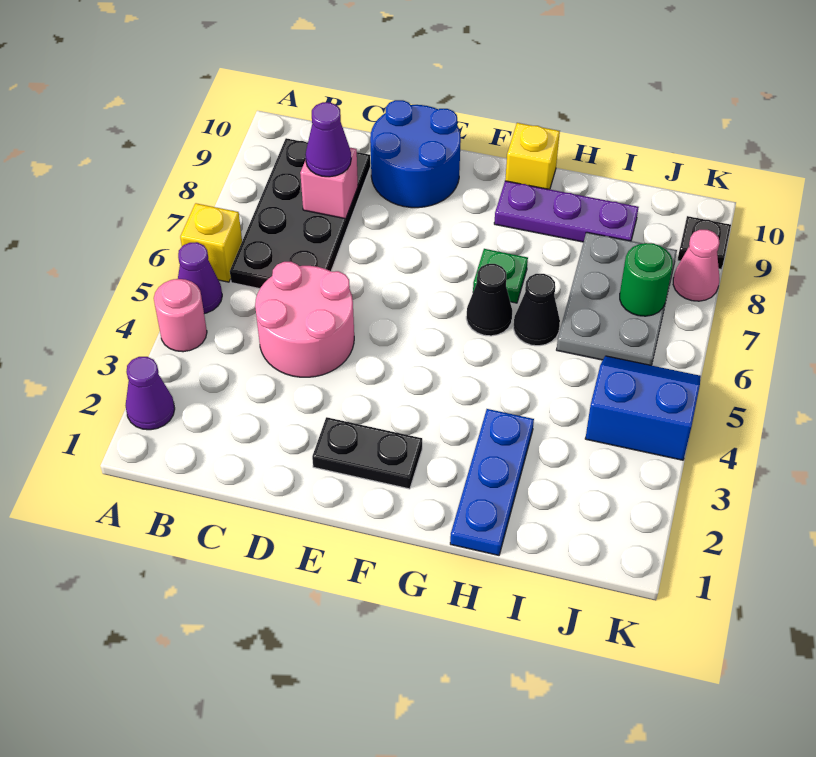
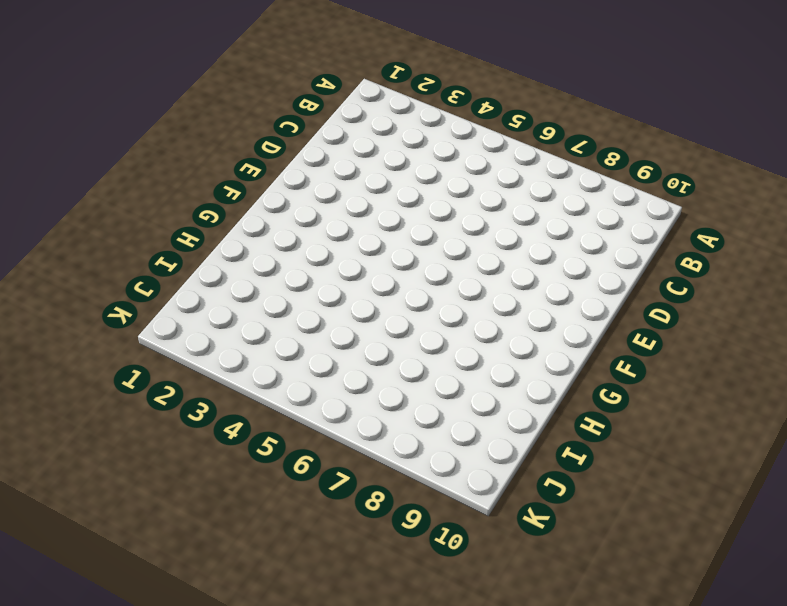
none -> purple 1x1 cone [126,357,175,430]
none -> pink 1x1 round brick [154,279,207,352]
none -> purple 1x1 cone [178,242,222,314]

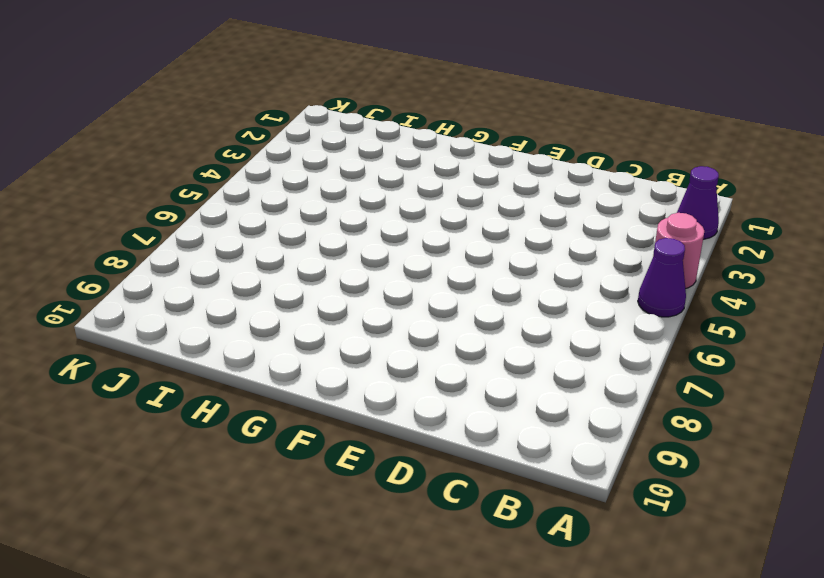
none -> yellow 1x1 brick [180,203,242,282]
none -> black 2x4 plate [230,138,371,289]
none -> pink 2x2 round brick [255,262,354,377]

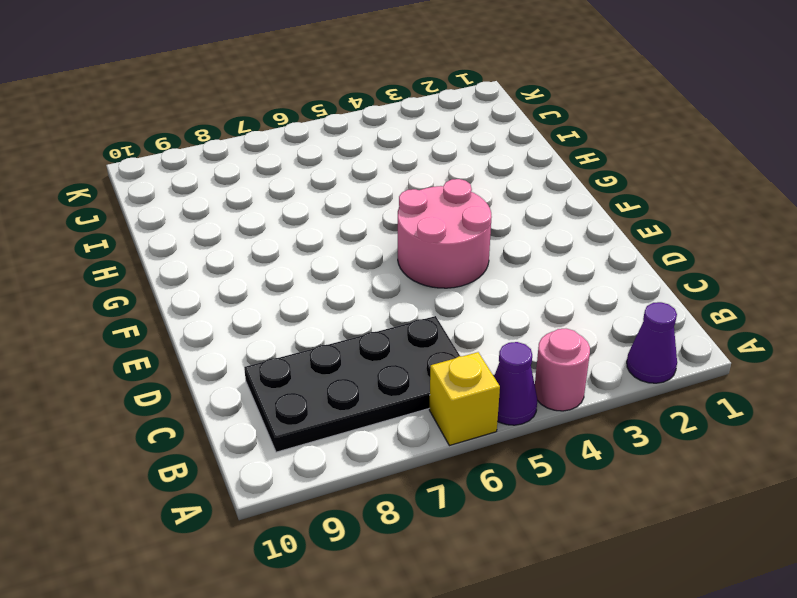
pink 2x2 round brick [398,179,491,288] -> pink 2x2 round brick moved to [255,262,354,377]
none -> blue 2x2 round brick [370,100,461,208]
none -> black 1x2 plate [312,417,422,489]
none -> black 1x1 cone [466,264,512,336]

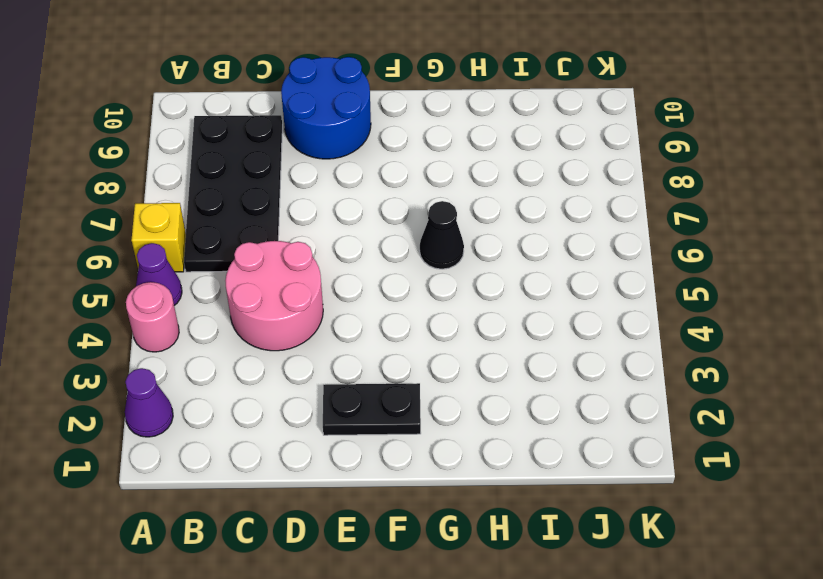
none -> green 1x1 plate [473,249,528,303]
none -> purple 1x3 plate [494,181,639,242]
none -> yellow 1x1 brick [505,123,560,189]

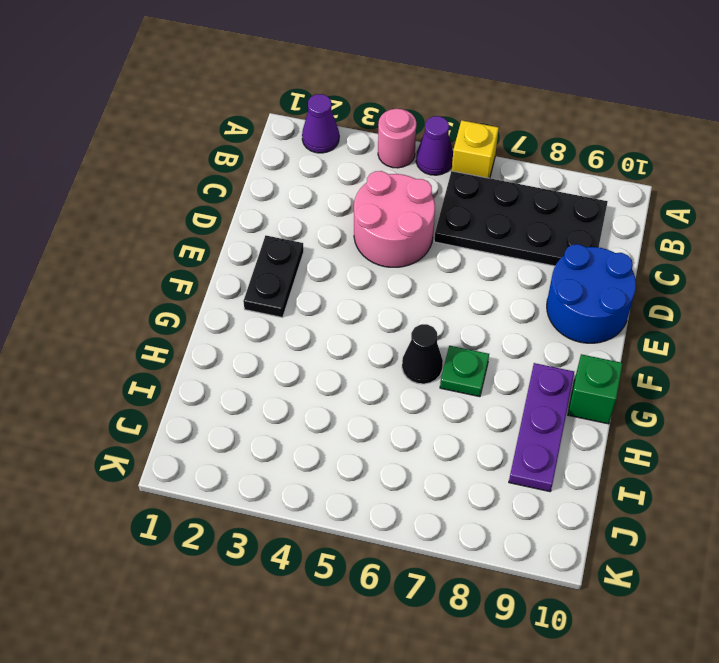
green 1x1 brick [568,354,623,424] -> yellow 1x1 brick [505,123,560,189]
none -> blue 1x3 plate [450,409,534,555]
none -> black 1x1 cone [513,274,560,346]
none -> grey 2x3 plate [557,232,677,365]

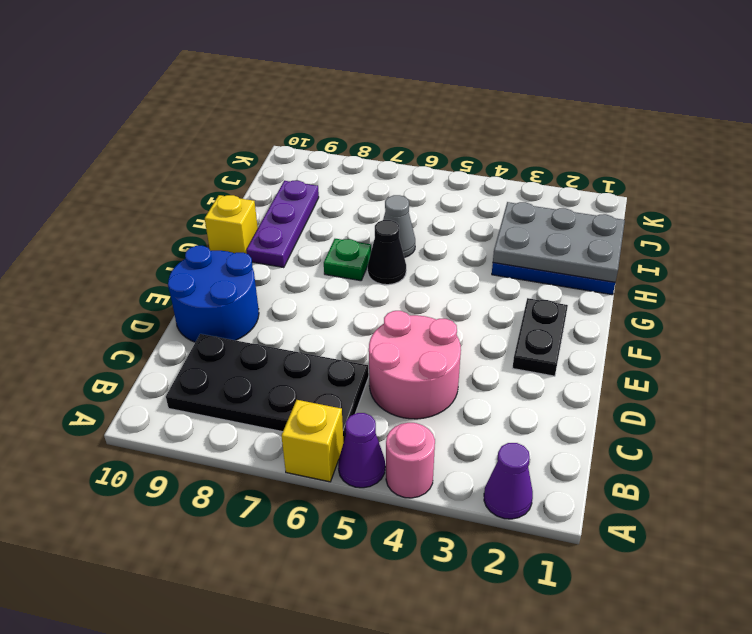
grey 2x3 plate [493,202,625,282] -> grey 2x3 plate moved to [557,232,677,365]
grey 1x1 cone [383,195,415,258] -> black 1x1 cone [513,274,560,346]
none -> blue 2x2 slope [585,356,701,460]
none -> pink 1x1 cone [673,230,720,301]
none -> black 1x1 plate [678,216,731,269]

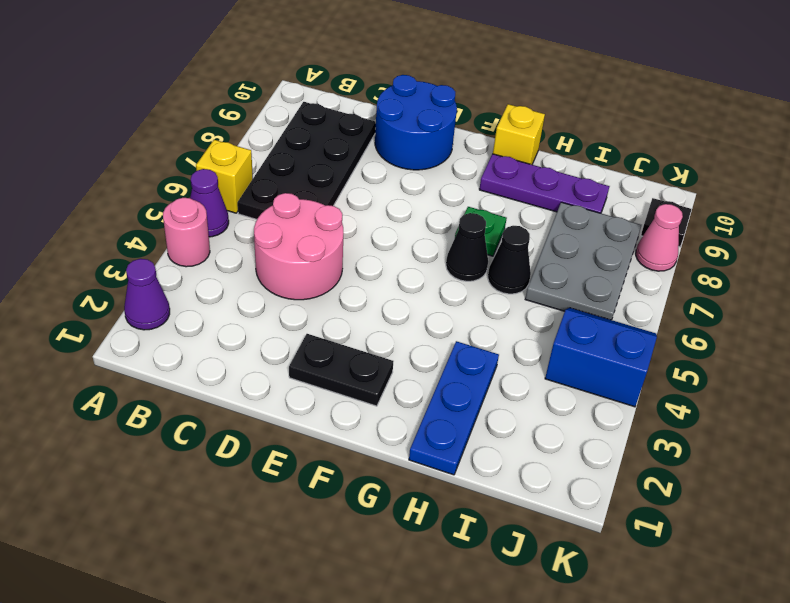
none -> pink 1x1 brick [300,148,358,219]
none -> green 1x1 round brick [620,243,673,316]
none -> purple 1x1 cone [306,102,351,177]

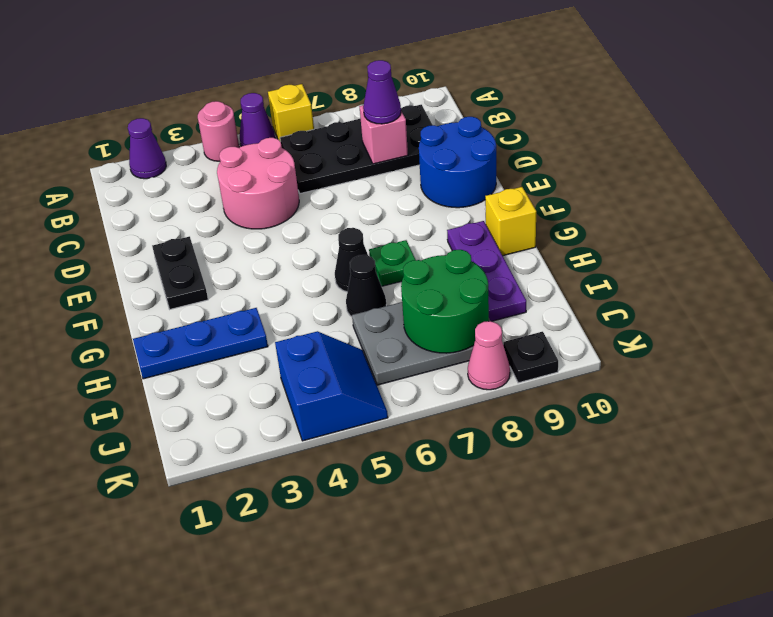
green 2x2 round brick [401,250,489,353] -> green 1x1 round brick [620,243,673,316]

